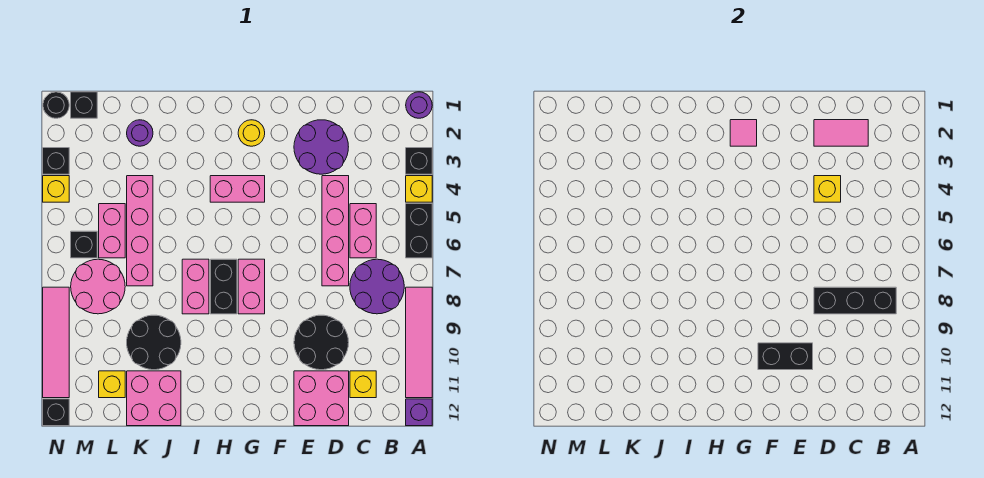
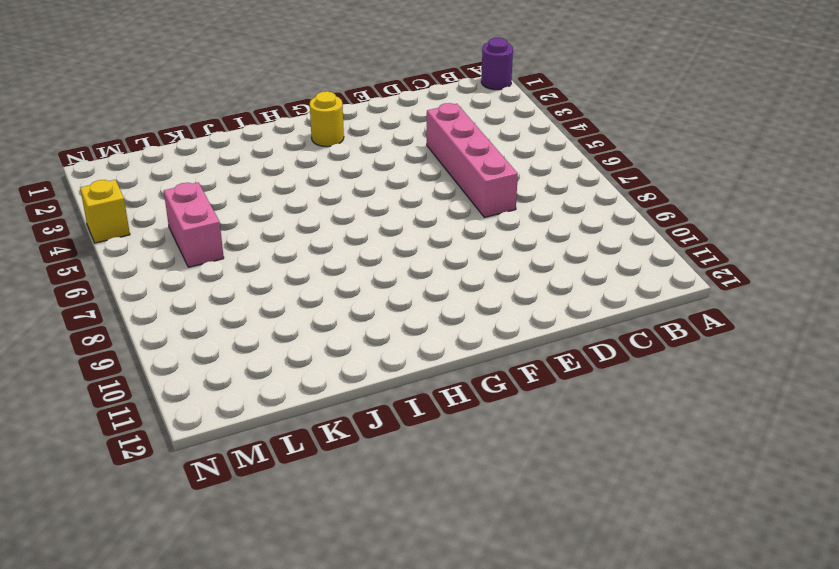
none -> black 1x1 brick [406,148,432,174]
none -> yellow 1x1 brick [406,176,432,202]
none -> black 1x2 brick [406,204,432,258]
none -> pink 1x4 tile [406,287,432,398]

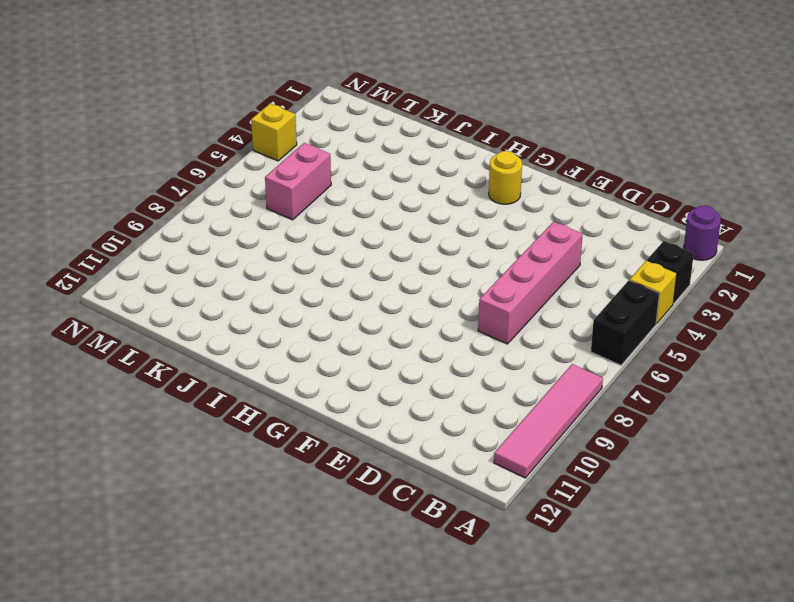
none -> purple 1x1 brick [406,399,432,426]
none -> purple 2x2 round brick [350,259,404,314]
none -> pink 1x2 brick [350,204,376,258]
none -> yellow 1x1 brick [350,371,376,398]

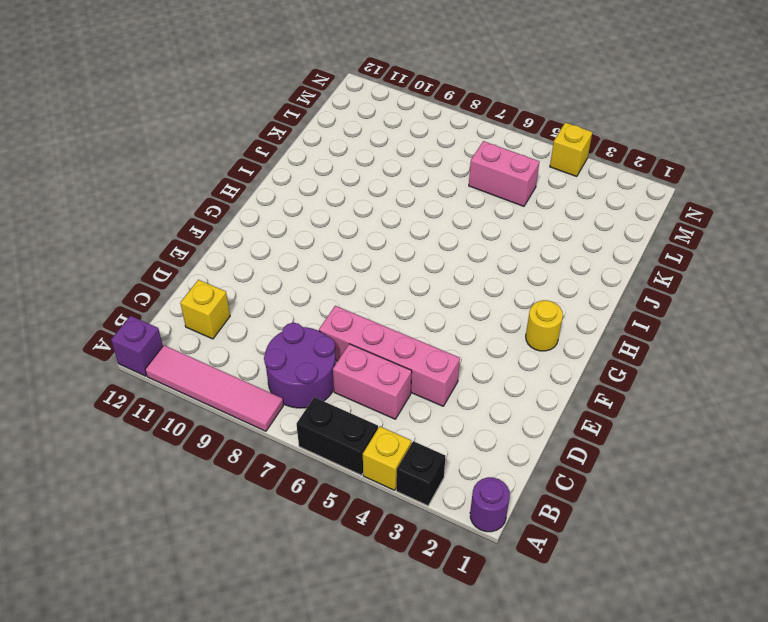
none -> purple 2x2 round brick [294,120,348,174]
none -> black 2x2 round brick [294,315,349,370]
none -> pink 2x2 brick [294,371,349,426]
none -> pink 1x2 brick [210,176,265,202]

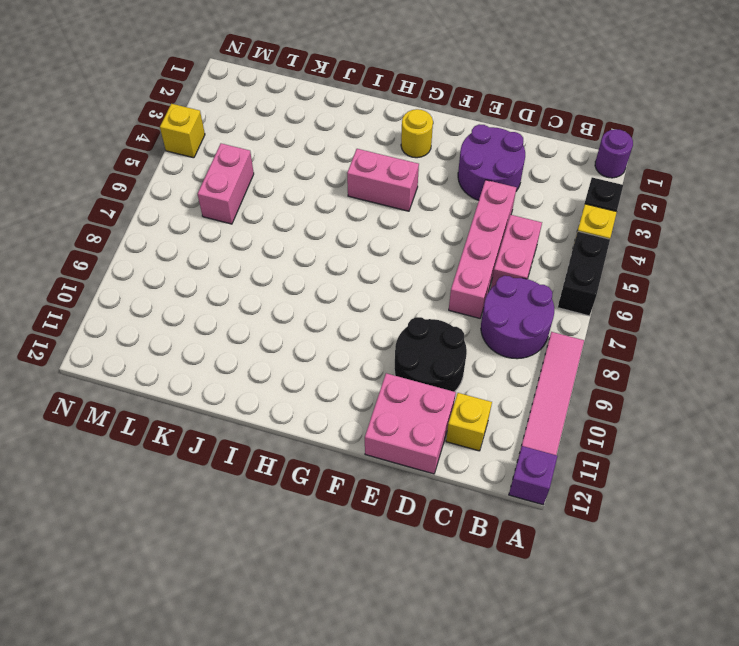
none -> pink 1x2 brick [238,259,265,314]
none -> black 1x2 brick [210,259,237,314]
none -> pink 1x2 brick [182,259,209,314]
none -> black 2x2 round brick [127,315,181,370]

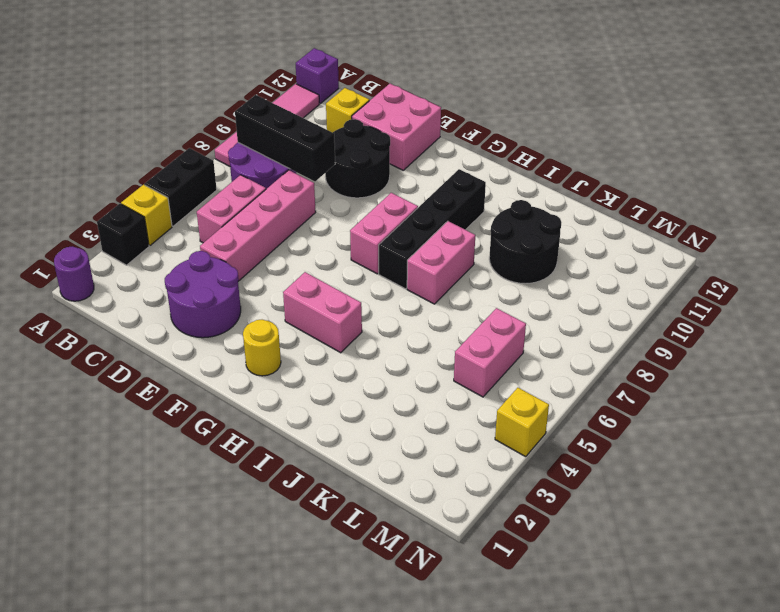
black 1x4 brick [379,169,486,289] -> black 1x2 brick [210,259,237,314]
none -> pink 2x2 brick [127,371,181,426]
none -> purple 1x1 round brick [127,120,153,146]
none -> pink 1x4 brick [127,176,153,286]
none -> pink 2x2 round brick [71,259,125,314]

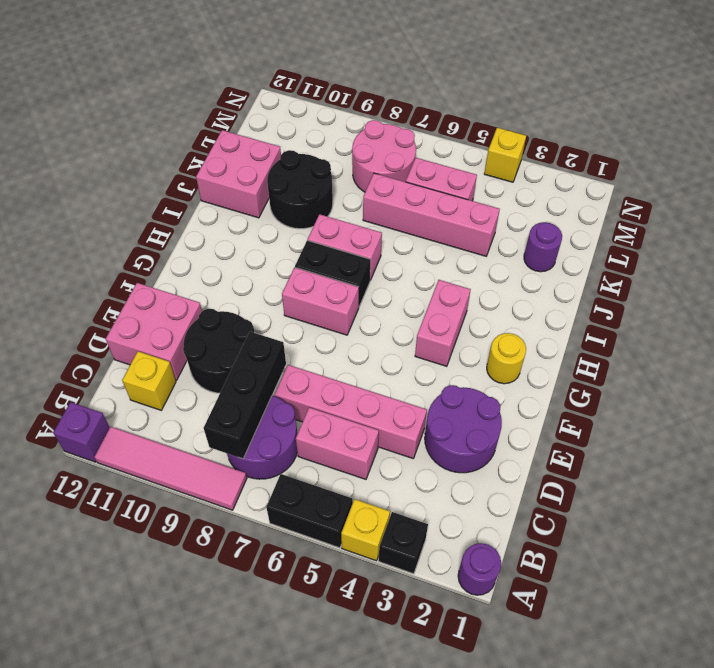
none -> yellow 1x1 brick [99,371,125,398]
none -> black 1x1 brick [71,92,97,118]
none -> black 1x1 brick [71,231,97,258]
none -> black 1x1 round brick [43,92,69,118]

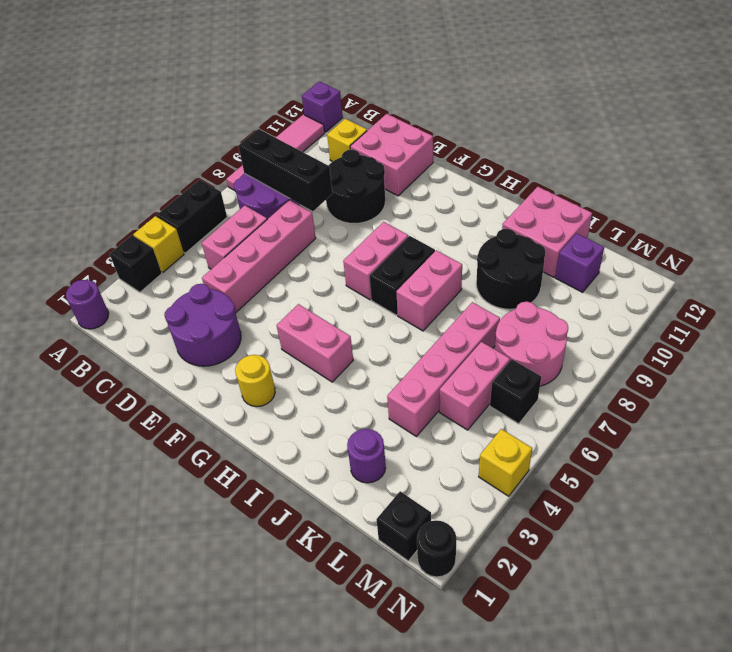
purple 1x1 brick [556,233,604,292] -> yellow 1x1 brick [99,371,125,398]
none -> black 1x1 brick [43,148,69,174]
none -> pink 1x4 tile [43,287,69,398]
none -> black 1x1 brick [43,399,69,426]
none -> pink 1x2 tile [814,120,868,146]

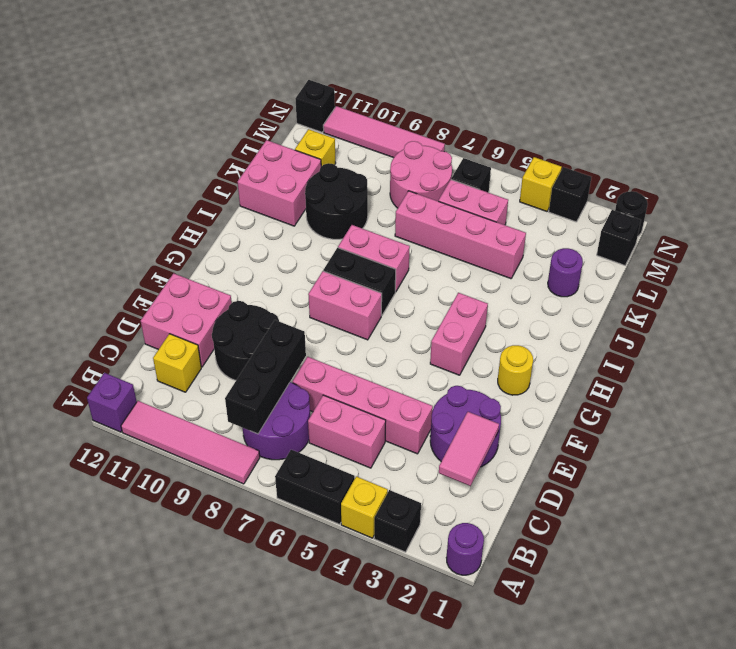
none -> yellow 1x1 brick [814,176,841,202]
none -> black 1x2 brick [758,343,813,370]
none -> pink 1x1 tile [730,120,757,146]

